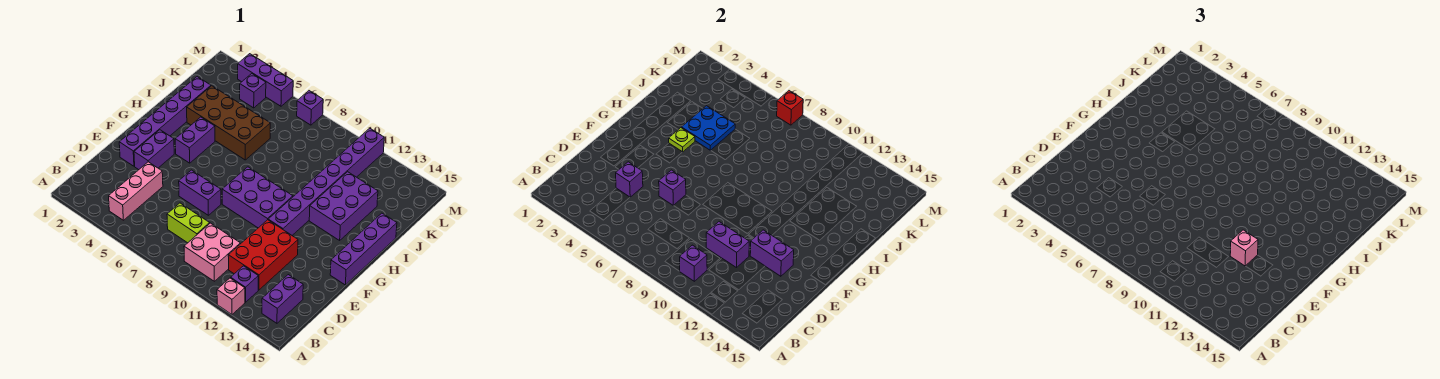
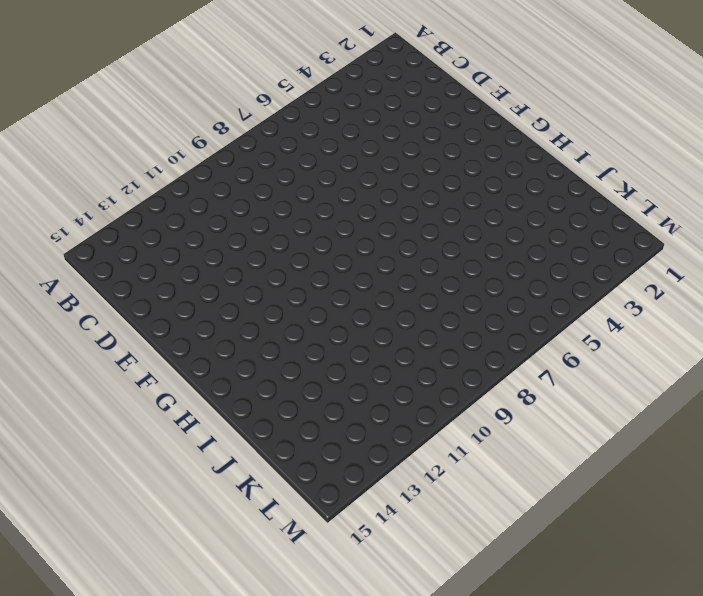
none -> pink 1x1 brick [217,278,245,314]
none -> pink 1x3 brick [109,162,163,220]
none -> pink 2x2 brick [184,223,240,281]

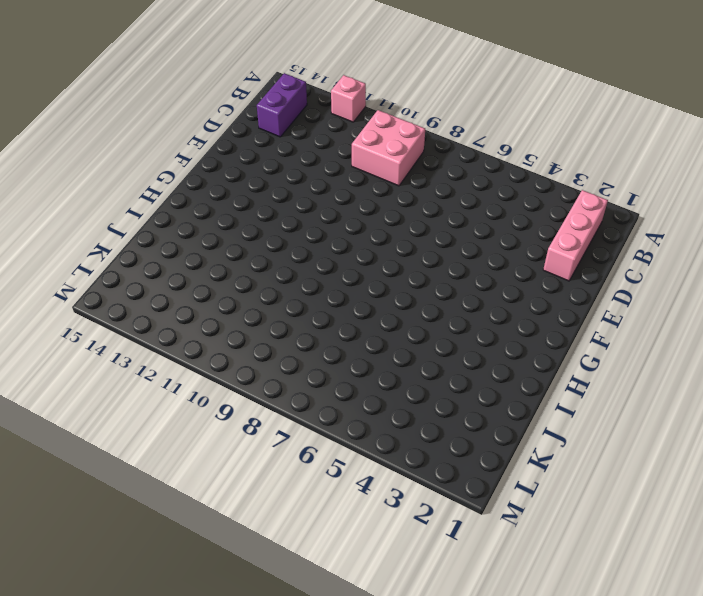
pink 1x3 brick [543,190,608,281] -> pink 1x3 brick moved to [109,162,163,220]
none -> purple 1x1 brick [231,266,258,302]
none -> lime 1x2 brick [167,203,210,243]
none -> red 2x3 brick [228,220,298,290]

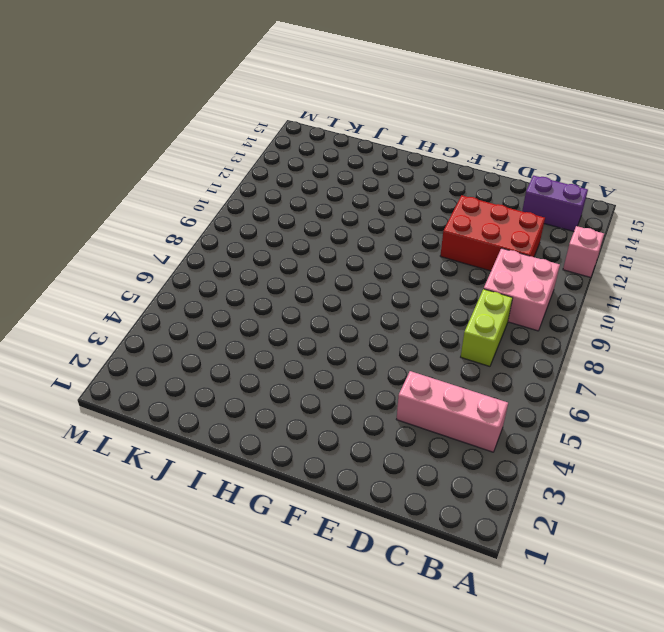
none -> purple 1x1 brick [231,266,258,302]
none -> purple 1x6 brick [119,77,211,166]
none -> purple 1x2 brick [134,130,174,170]

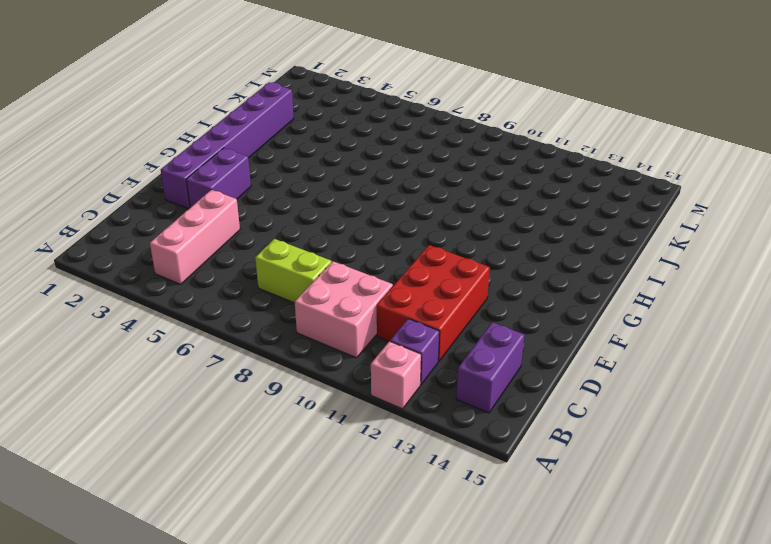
none -> purple 1x2 brick [179,170,221,215]
none -> purple 2x3 brick [222,167,293,228]
none -> purple 1x8 brick [268,128,384,235]

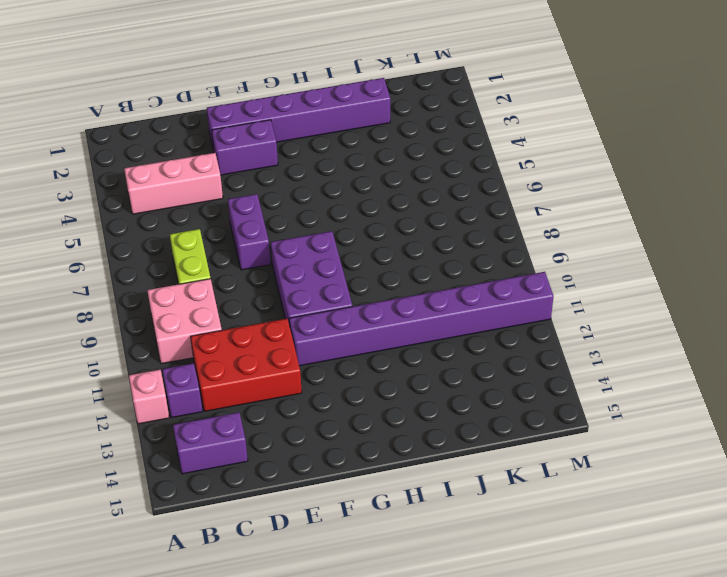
none -> purple 1x4 brick [330,213,397,285]
none -> purple 1x2 brick [175,117,215,163]
none -> purple 2x3 brick [309,172,378,240]

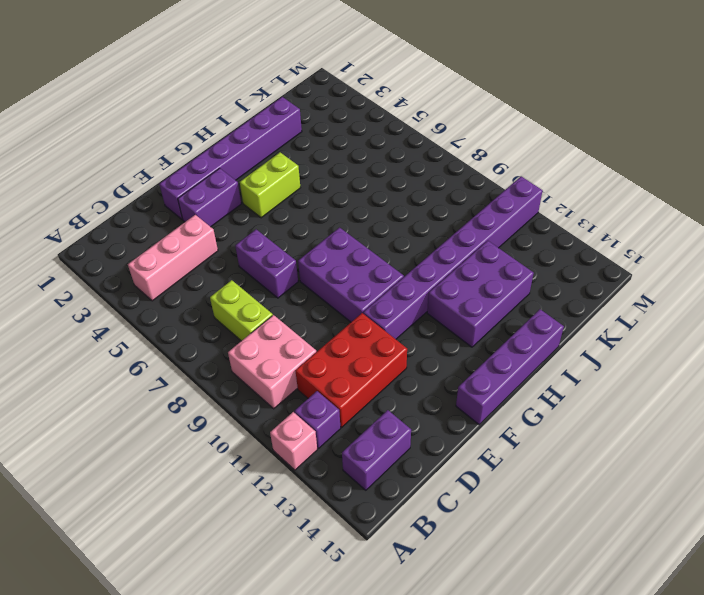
lime 1x2 brick [240,152,300,218] -> purple 1x2 brick [175,117,215,163]
none -> brown 2x4 brick [187,86,270,160]
none -> purple 1x1 brick [240,74,266,108]
none -> purple 1x3 brick [238,54,293,106]

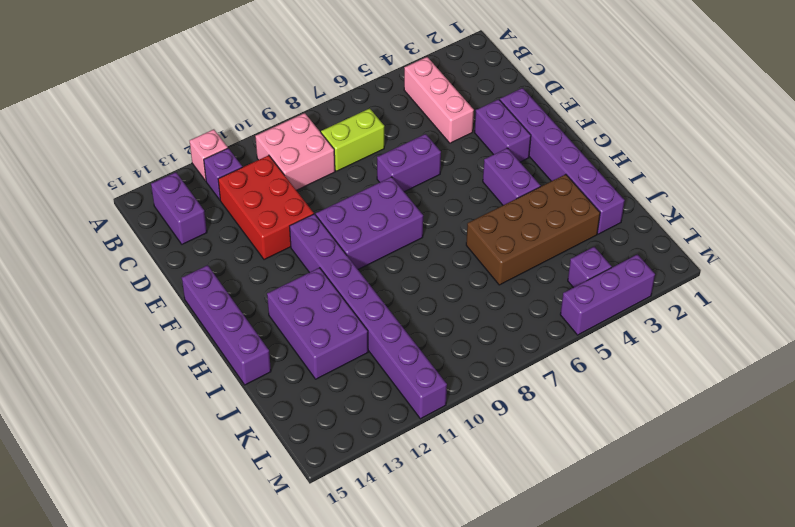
none -> purple 1x1 brick [297,91,323,125]
none -> purple 1x1 brick [680,245,707,281]
none -> purple 1x1 brick [616,162,643,197]

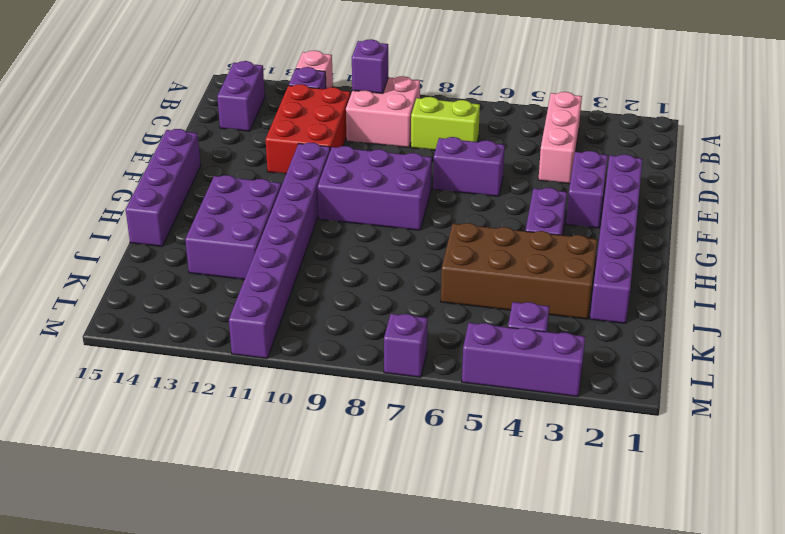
none -> purple 1x1 brick [616,162,643,197]
none -> purple 1x2 brick [706,222,749,268]
none -> purple 1x1 brick [659,170,686,206]

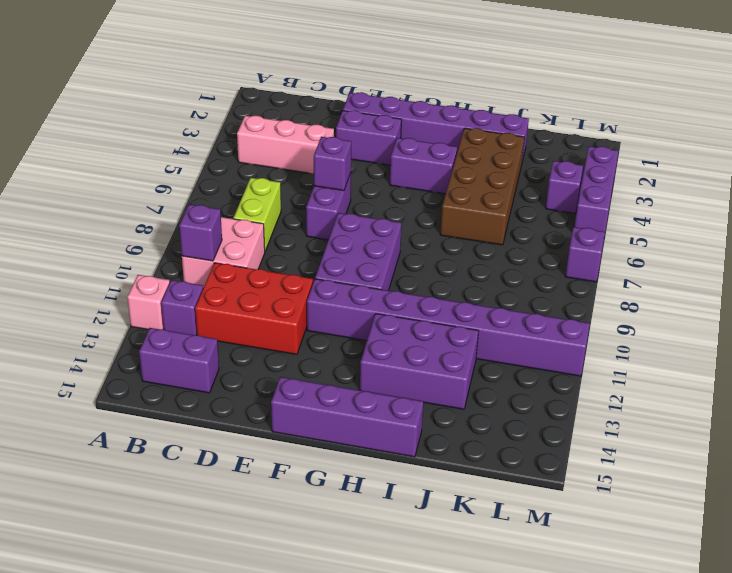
none -> purple 1x1 brick [616,162,643,197]
none -> purple 1x2 brick [706,222,749,268]
none -> purple 1x2 brick [750,230,794,276]

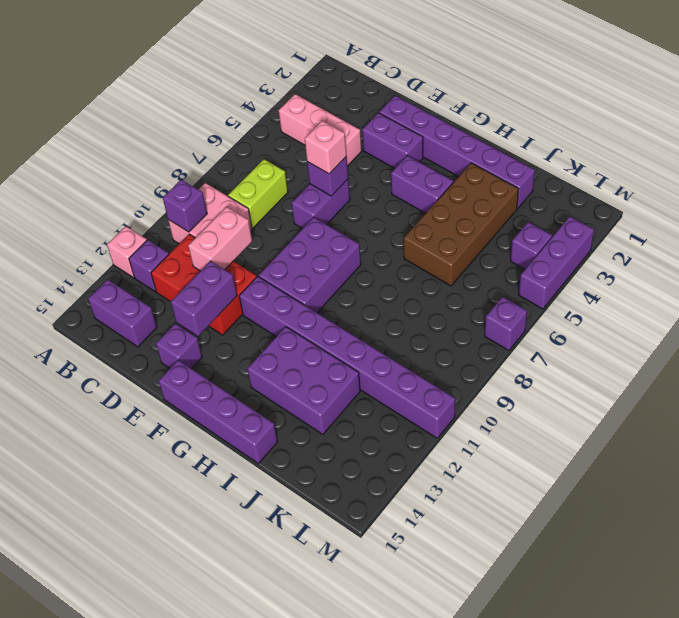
pink 1x2 brick [188,207,252,271] -> purple 1x2 brick [706,222,749,268]
pink 1x1 brick [305,121,347,174] -> pink 1x1 brick moved to [1230,230,1258,266]
purple 1x1 brick [156,323,202,369] -> purple 1x1 brick moved to [616,162,643,197]
none -> lime 1x1 plate [669,128,695,152]
none -> blue 2x2 plate [682,106,735,150]
none -> red 1x1 brick [777,91,803,125]

